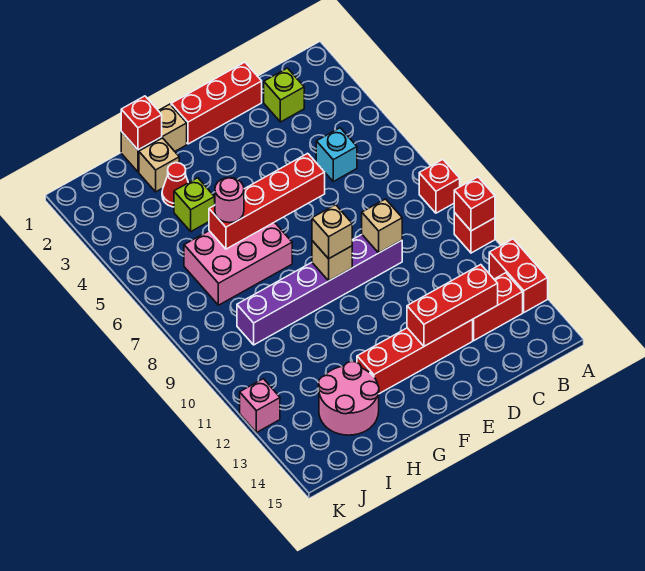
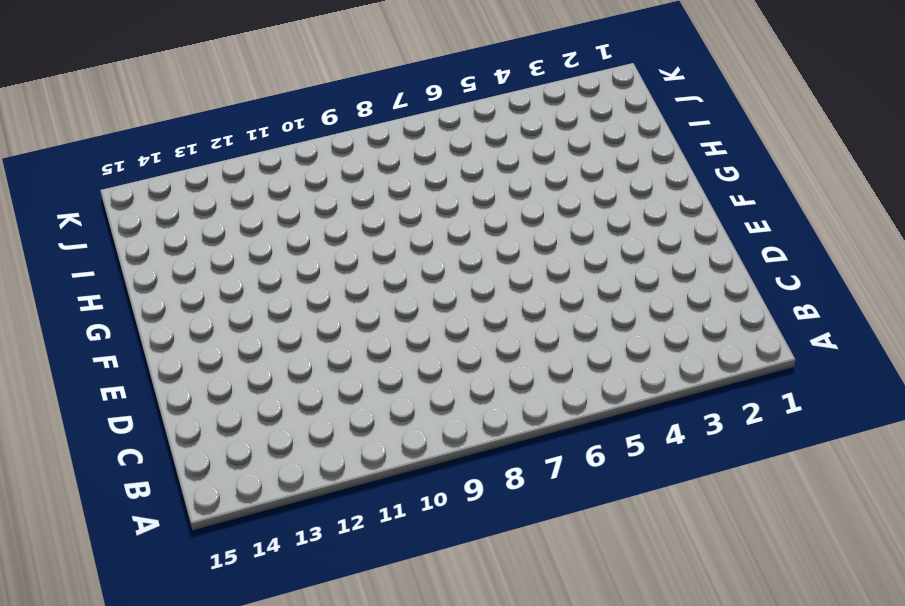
none -> red 1x1 brick [419,160,460,213]
none -> red 1x1 brick [454,213,495,253]
none -> red 1x2 brick [489,239,548,312]

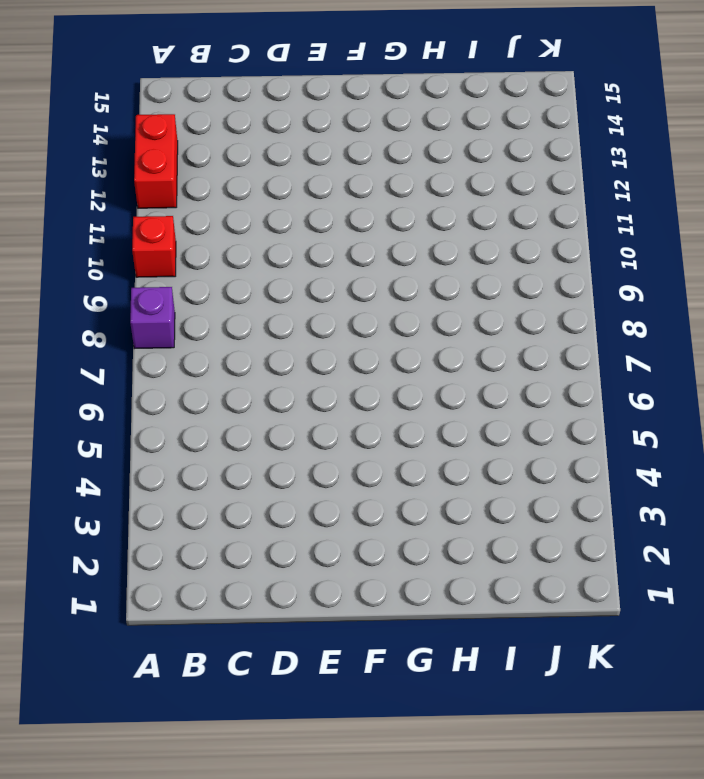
purple 1x1 brick [130,287,175,349] -> red 1x1 brick [419,160,460,213]
none -> red 1x2 brick [472,273,523,340]
none -> lime 1x1 brick [264,68,304,122]
none -> cyan 1x1 brick [316,128,357,181]

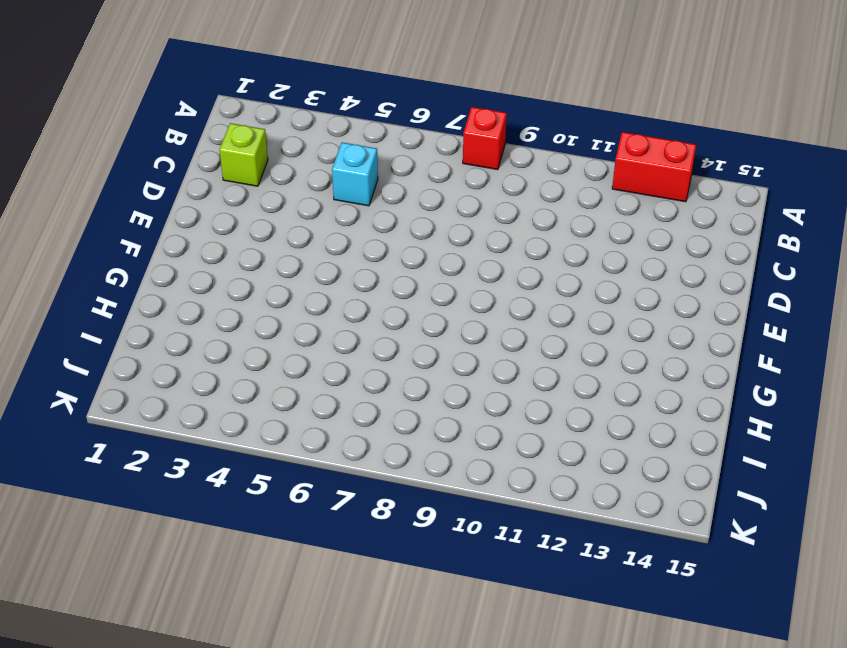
none -> red 1x1 brick [454,213,495,253]
none -> red 1x2 brick [472,273,523,340]
none -> red 1x3 brick [171,62,262,144]

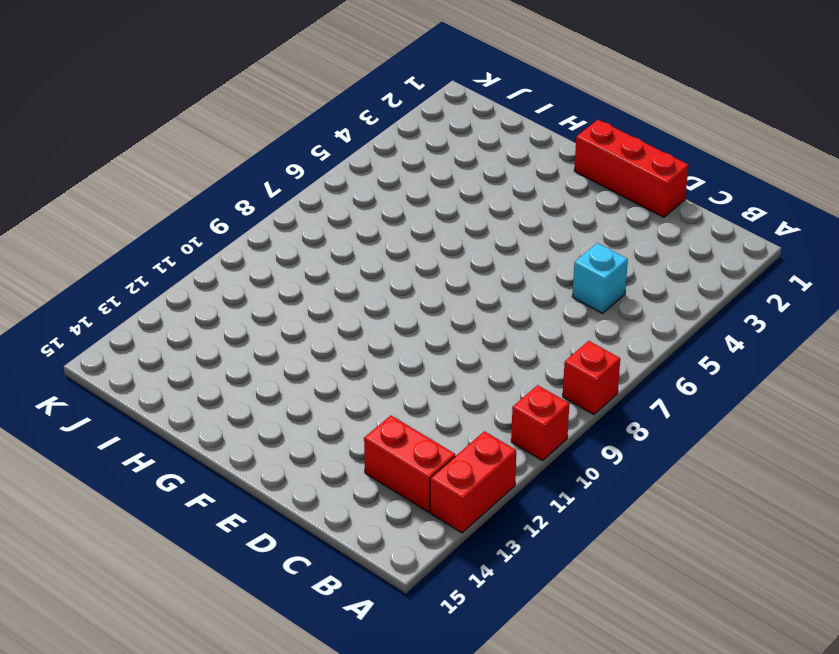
none -> lime 1x1 brick [264,68,304,122]
none -> purple 1x6 brick [237,235,402,345]
none -> red 1x4 brick [357,320,473,394]

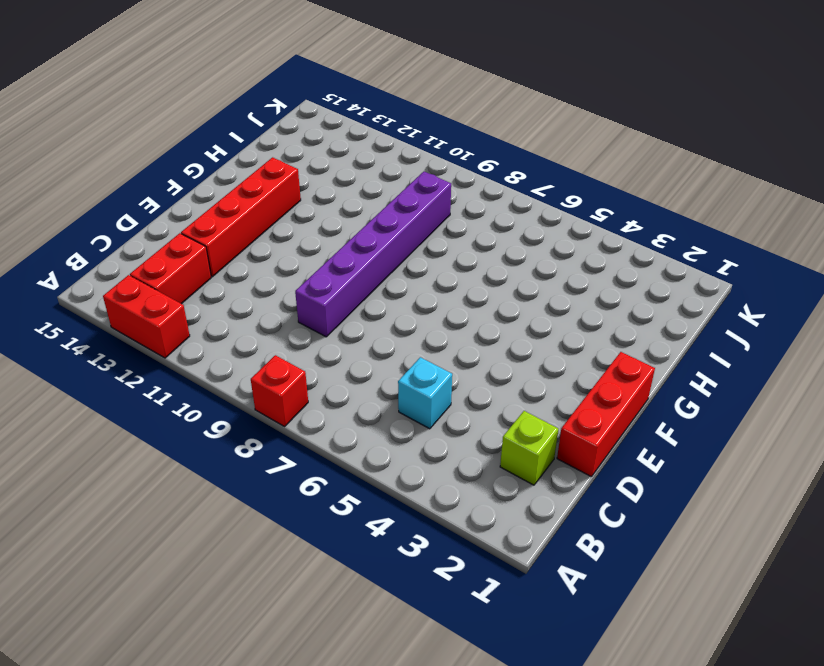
none -> red 1x1 brick [454,213,495,253]
none -> tan 1x2 brick [121,104,187,172]
none -> pink 2x3 brick [184,222,292,305]

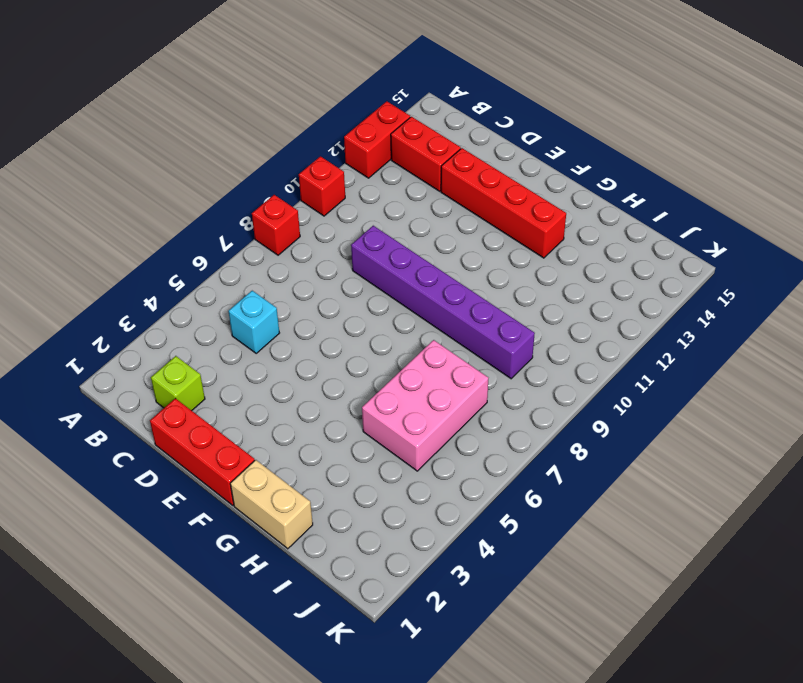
pink 2x3 brick [362,340,488,471] -> pink 2x3 brick turned to [184,222,292,305]
none -> tan 1x1 brick [139,138,179,192]
none -> red 1x1 cone [162,163,188,207]
none -> lime 1x1 brick [174,178,215,231]

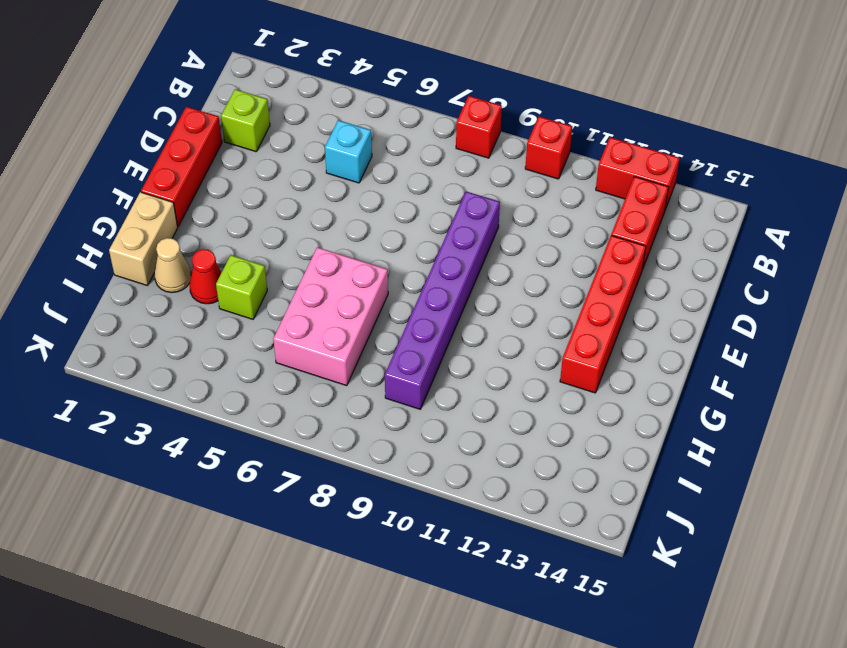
tan 1x1 cone [154,238,191,293] -> tan 1x1 brick [139,138,179,192]
none -> pink 2x2 round brick [318,361,379,435]
none -> pink 1x1 brick [240,379,280,433]
none -> red 1x1 brick [454,177,495,231]

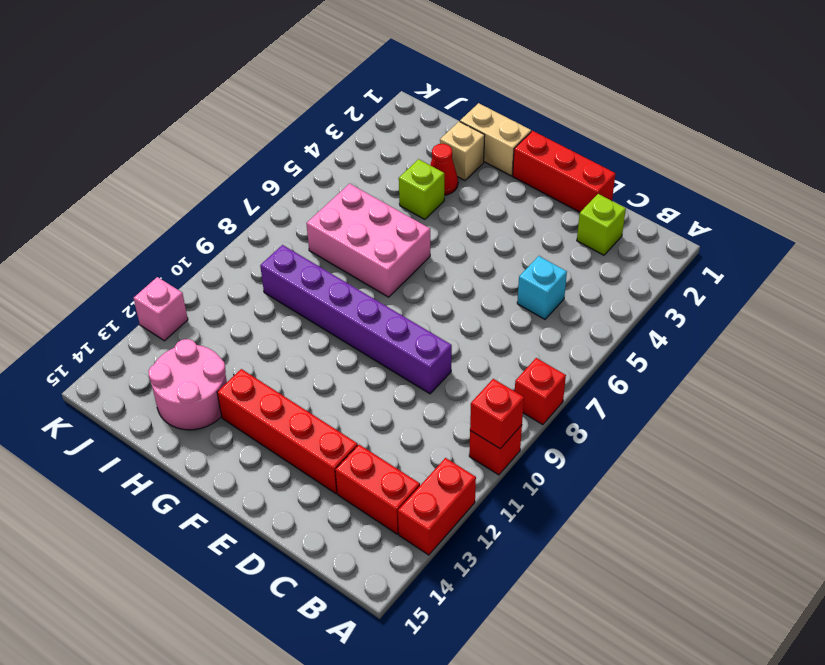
none -> red 1x3 brick [407,265,498,346]
none -> tan 1x1 brick [362,199,402,253]
none -> red 1x4 brick [209,153,325,249]

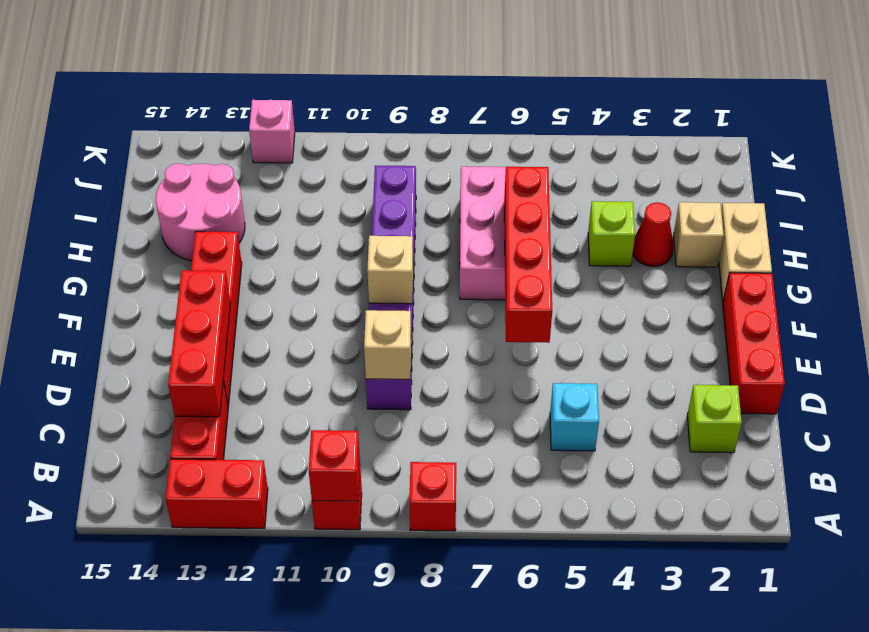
none -> red 1x1 brick [121,96,162,150]
none -> tan 1x1 brick [312,205,352,259]
none -> pink 1x1 round brick [215,178,244,223]

